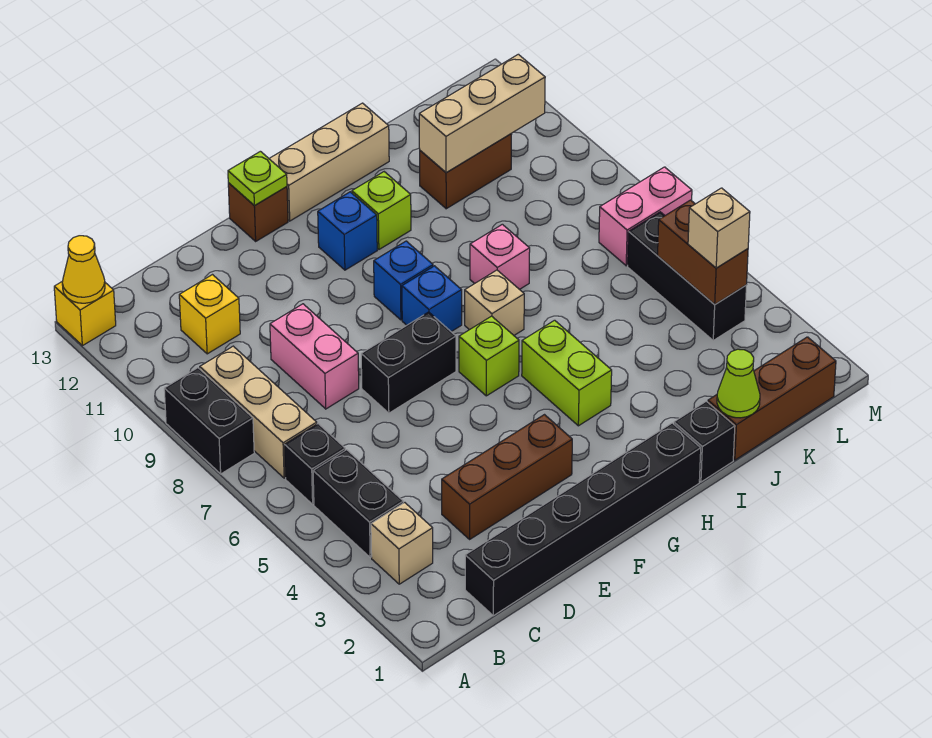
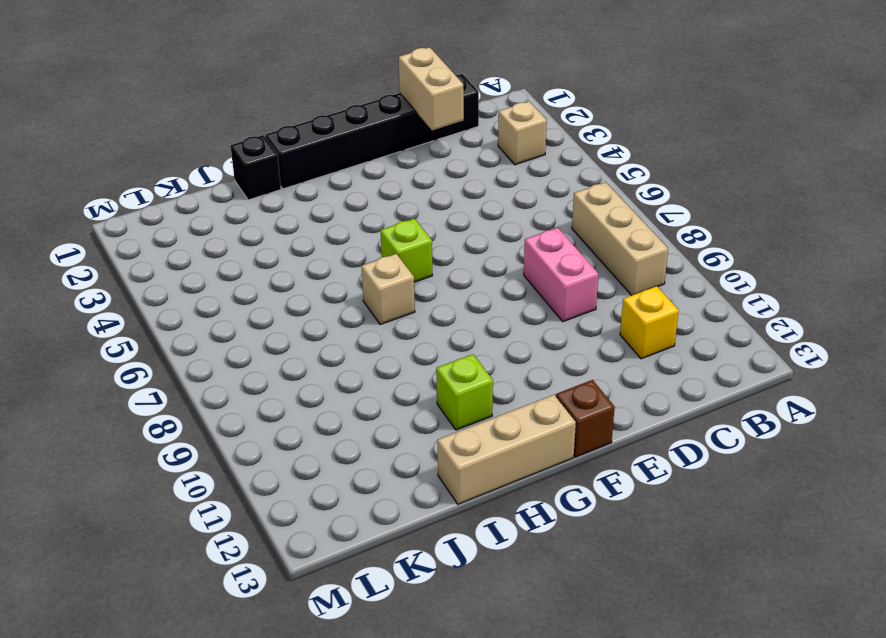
tan 1x2 brick [399,47,464,130] -> none
none -> black 1x2 brick [164,368,254,474]
none -> yellow 1x1 brick [54,281,116,346]
none -> black 1x2 brick [313,450,403,557]
none -> black 1x1 brick [285,424,345,504]

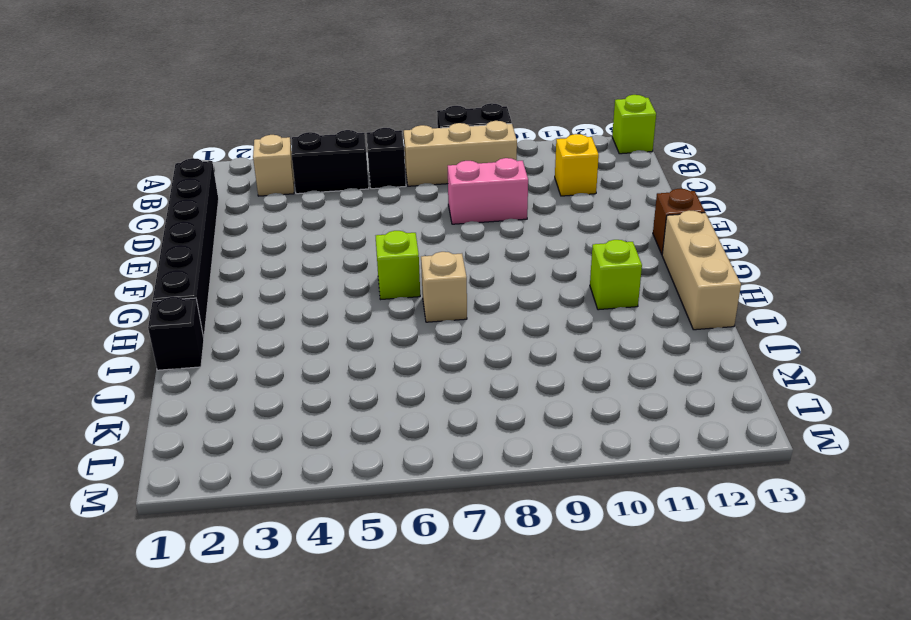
lime 1x1 brick [612,95,656,154] -> yellow 1x1 brick [54,281,116,346]
none -> brown 1x3 brick [442,415,572,539]
none -> black 1x2 brick [361,312,456,413]
none -> blue 1x1 brick [402,266,462,332]
none -> blue 1x1 brick [374,241,433,320]

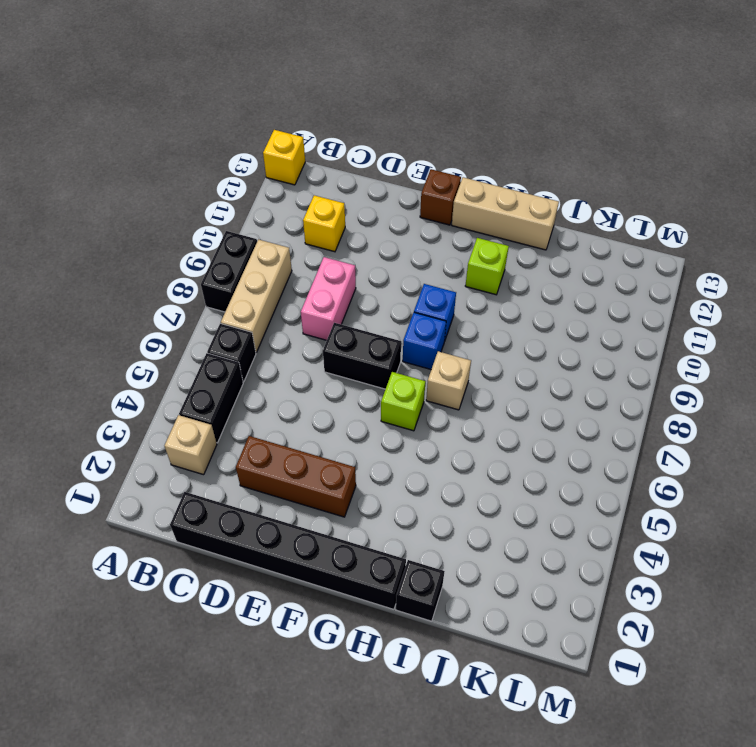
none -> blue 1x1 brick [318,192,377,270]
none -> lime 1x2 brick [522,320,612,426]
none -> pink 1x1 brick [470,224,530,290]
none -> brown 1x3 brick [708,337,836,460]

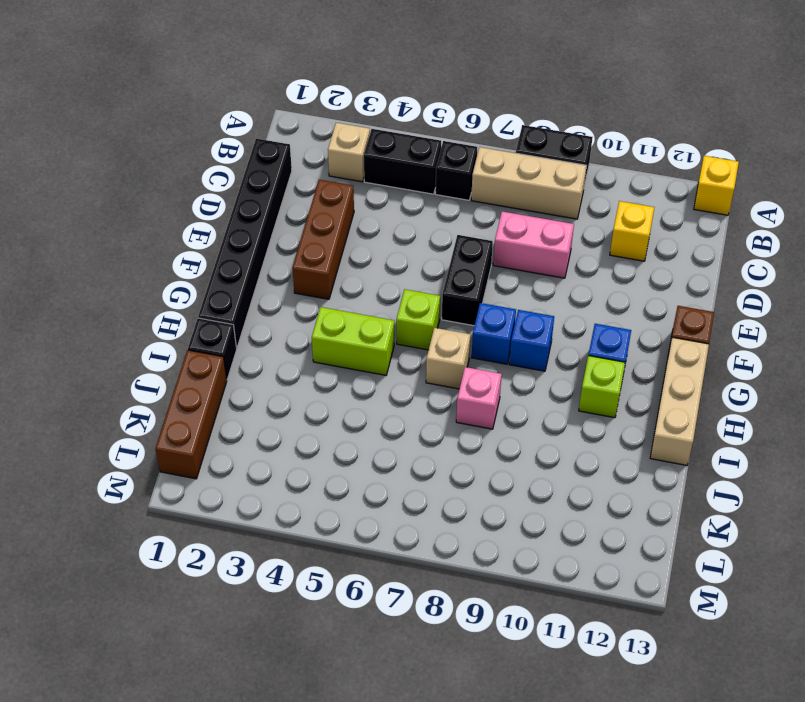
none -> brown 1x2 brick [420,134,512,209]
none -> black 1x3 brick [628,212,747,340]
none -> pink 1x2 brick [599,167,692,266]
none -> yellow 1x1 cone [62,236,105,303]

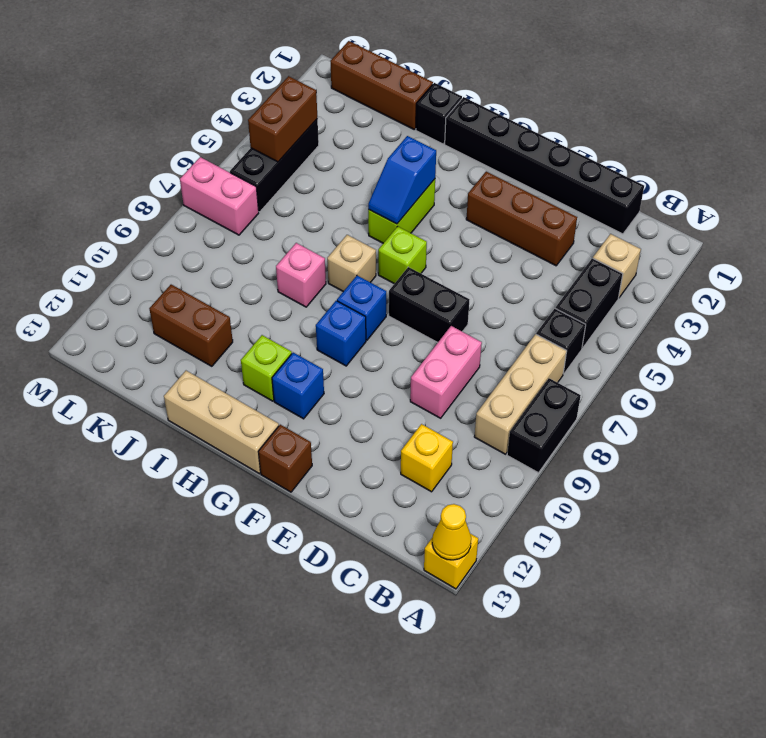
blue 1x2 slope [368,136,436,224] -> none
none -> lime 1x1 plate [228,151,287,206]
none -> lime 1x1 cone [717,349,760,418]
none -> tan 1x3 brick [419,54,545,173]
none -> tan 1x1 brick [688,188,750,268]

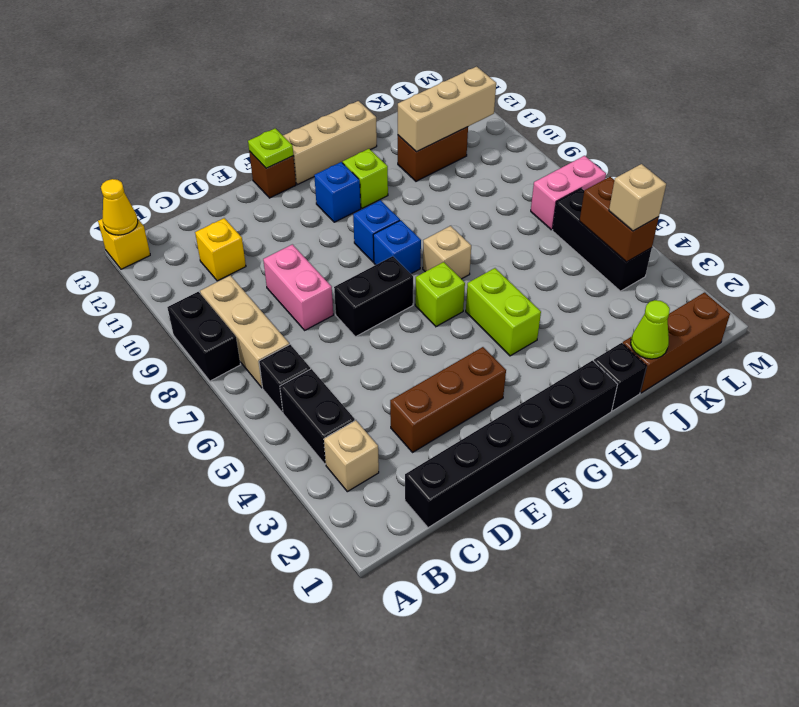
none -> pink 1x1 brick [470,224,530,290]

